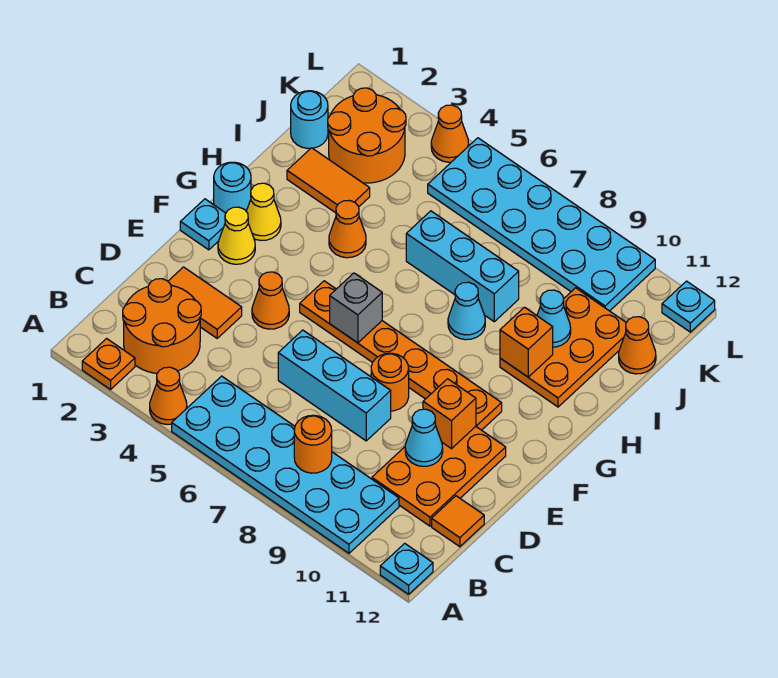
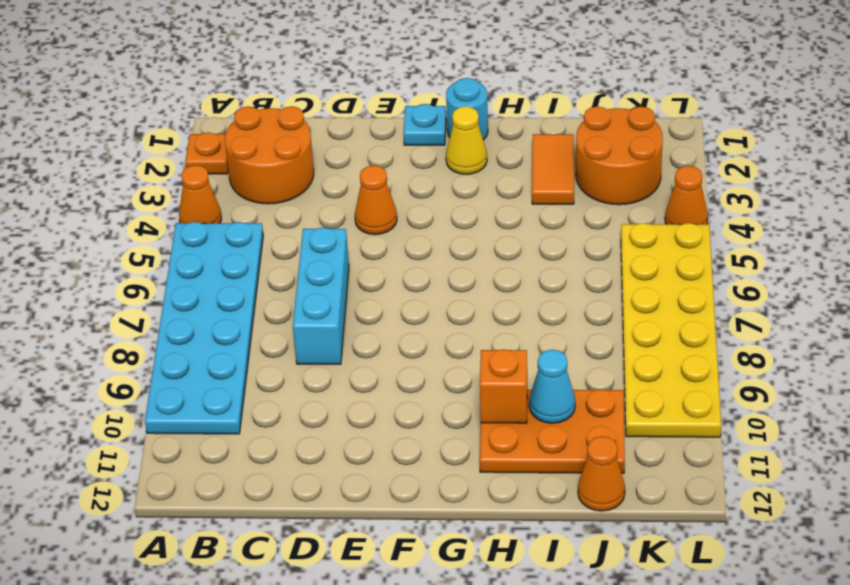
yellow 2x6 plate [621,223,721,437] -> cyan 2x6 plate [428,138,655,311]
none -> cyan 1x1 plate [380,543,433,594]
none -> orange 2x3 plate [372,427,506,526]
none -> orange 1x1 tile [432,496,484,547]
none -> orange 1x2 tile [168,267,242,338]

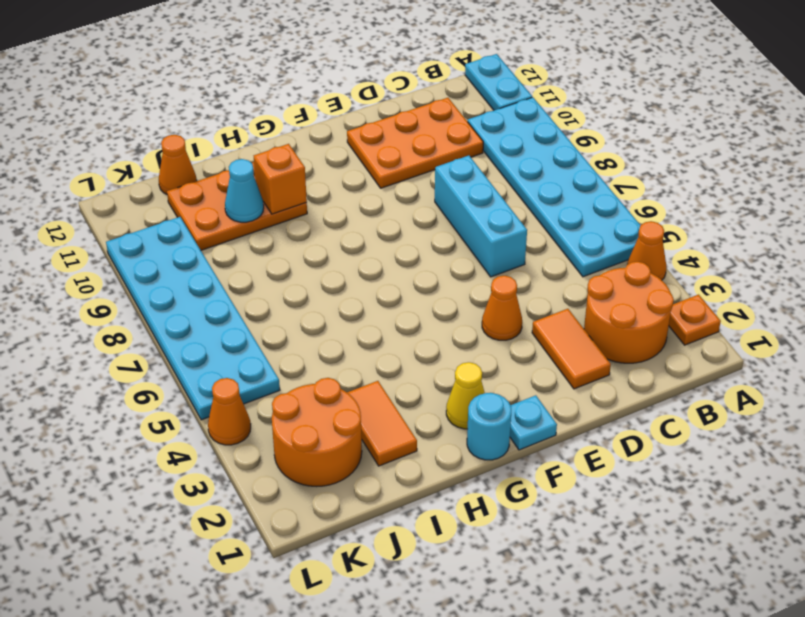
cyan 1x2 plate [465,54,532,110] -> cyan 1x1 plate [380,543,433,594]
none -> orange 1x1 tile [432,496,484,547]
none -> orange 1x1 round brick [371,353,409,411]
none -> yellow 1x1 cone [218,207,255,264]
none -> orange 1x6 plate [300,281,502,430]

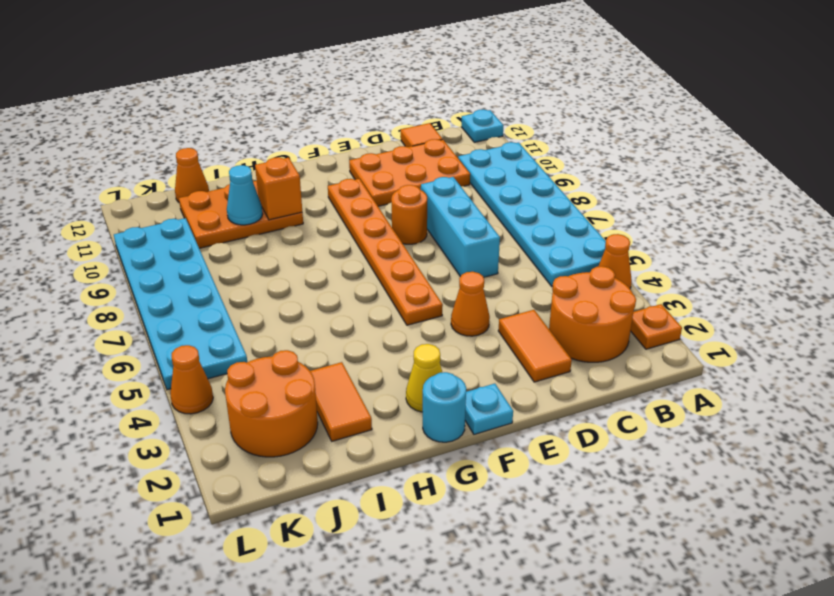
none -> yellow 1x1 cone [218,207,255,264]
none -> orange 1x1 cone [329,200,366,258]
none -> cyan 1x1 cone [448,282,485,340]
none -> cyan 1x3 brick [406,211,519,322]

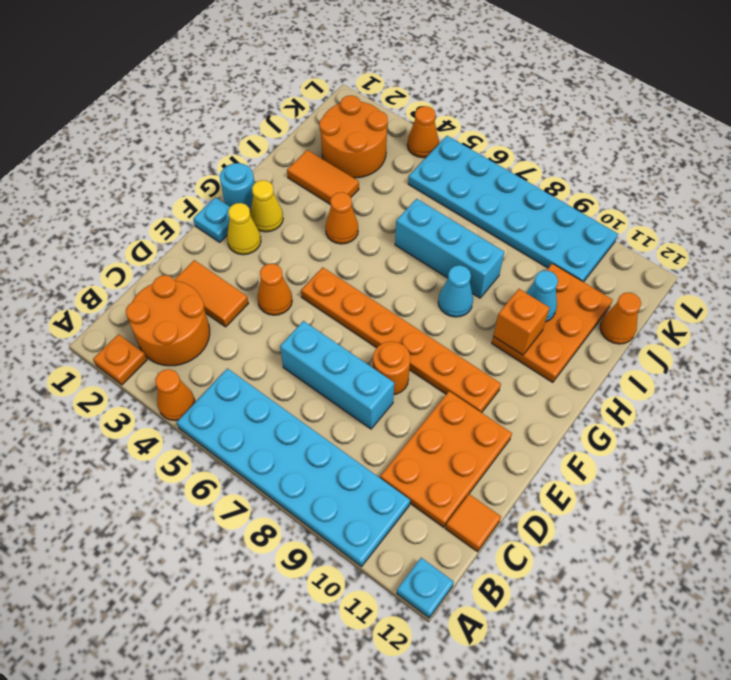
none -> cyan 1x1 round brick [291,91,328,148]
none -> cyan 1x1 plate [662,281,715,332]
none -> orange 1x1 round brick [294,415,332,473]
none -> cyan 1x1 cone [405,409,443,466]

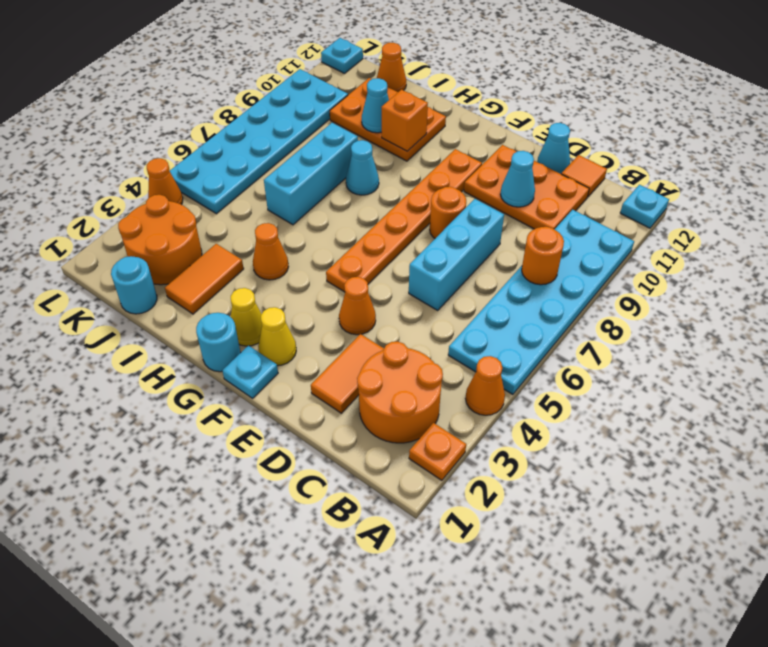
cyan 1x1 cone [537,123,570,174] -> none
none -> orange 1x1 brick [423,379,476,449]
none -> grey 1x1 brick [330,273,382,343]

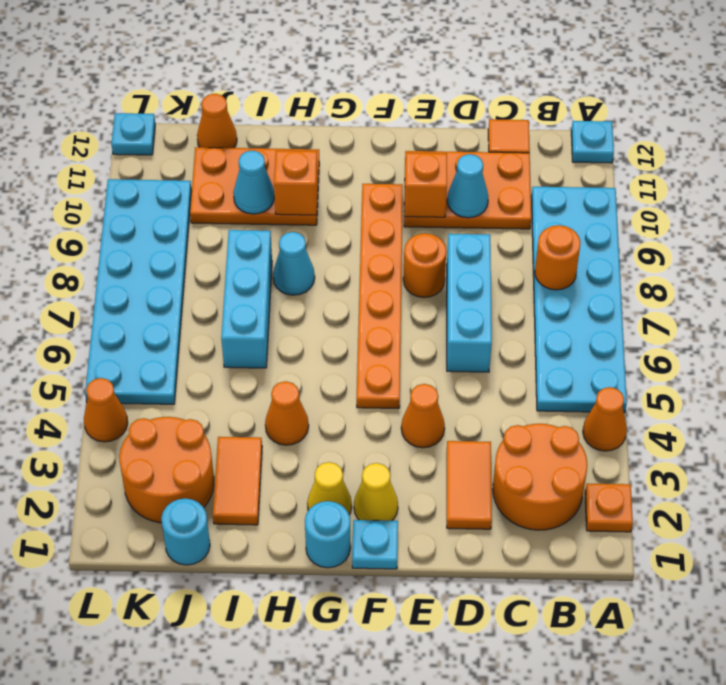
none -> grey 1x1 brick [330,273,382,343]

